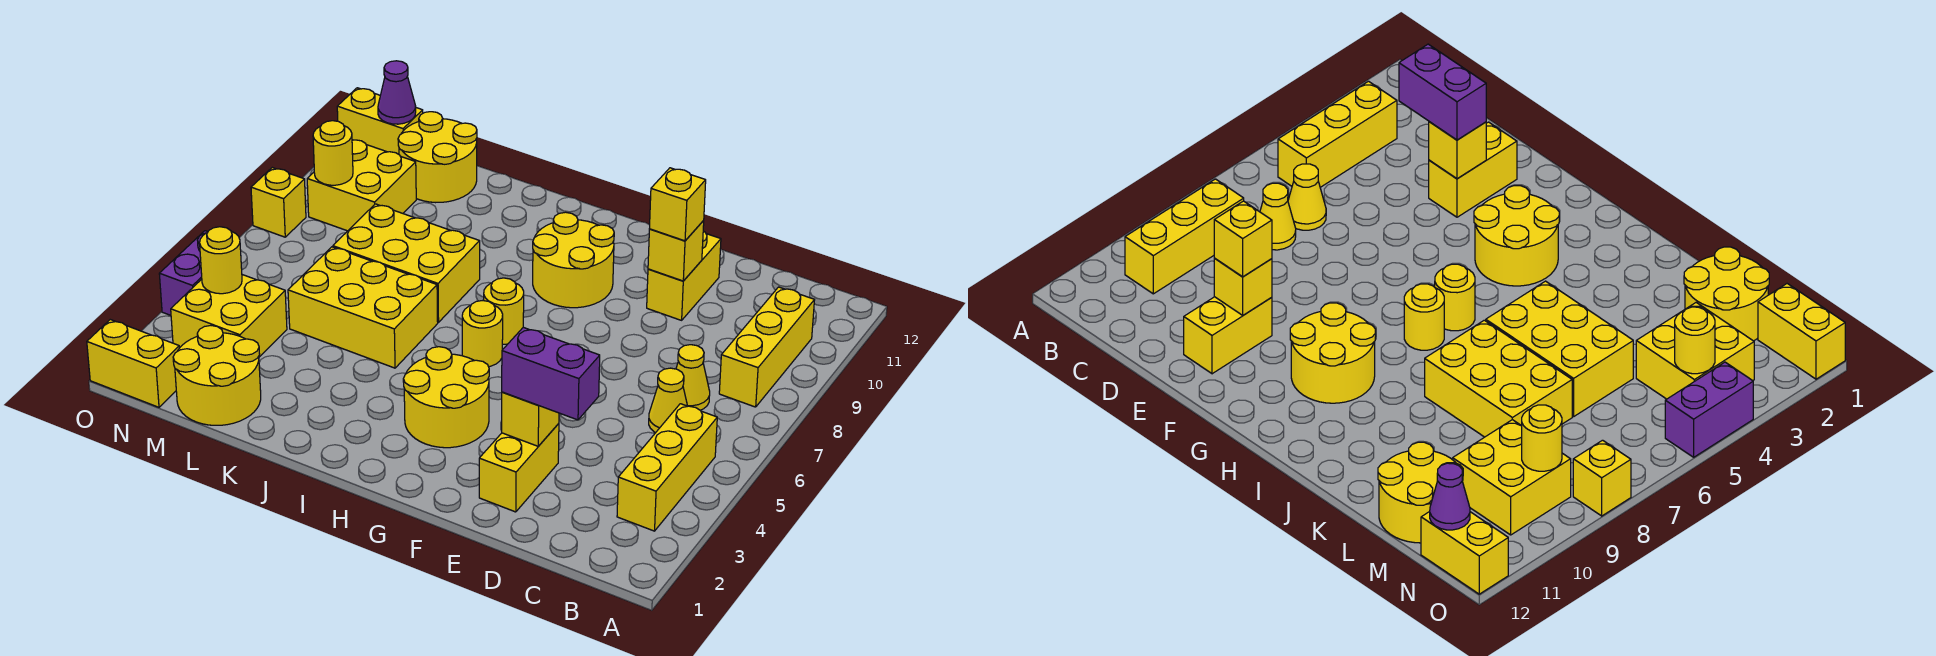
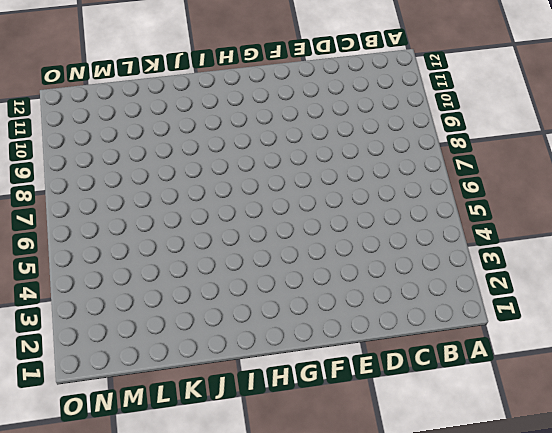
none -> yellow 1x3 brick [617,404,717,531]
none -> yellow 1x3 brick [719,287,814,407]
none -> yellow 1x1 cone [649,368,687,433]

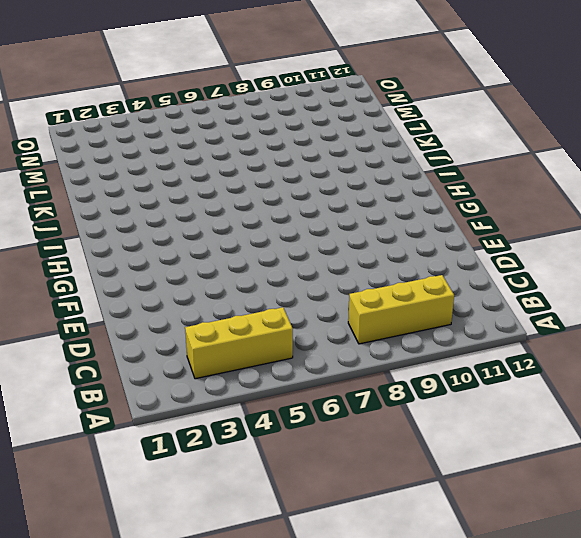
none -> yellow 1x1 cone [649,368,687,433]
none -> yellow 1x1 cone [676,345,710,410]
none -> yellow 1x2 brick [479,424,559,512]

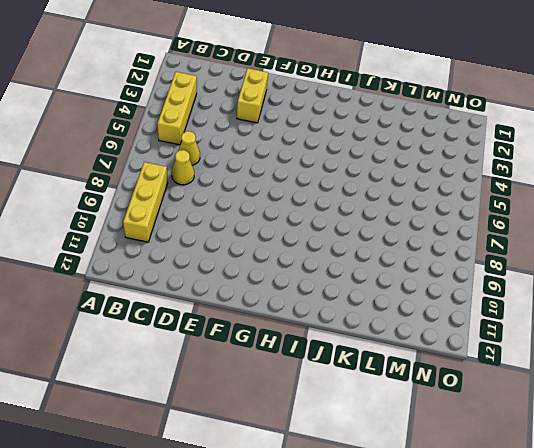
none -> yellow 1x2 brick [647,231,721,320]
none -> yellow 2x2 round brick [403,347,489,448]
none -> yellow 2x2 round brick [533,212,614,308]

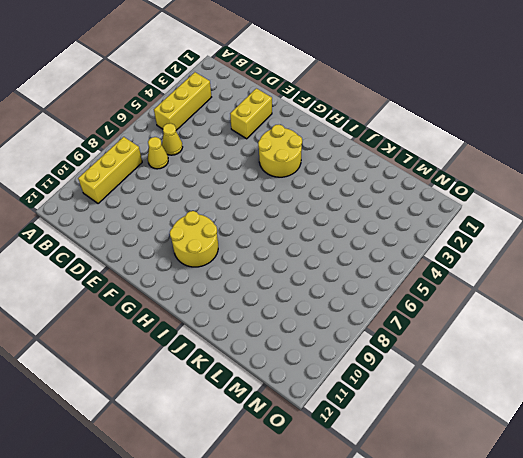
none -> yellow 1x2 brick [647,231,721,320]
none -> yellow 1x1 round brick [462,301,503,367]
none -> yellow 1x1 round brick [484,278,524,344]

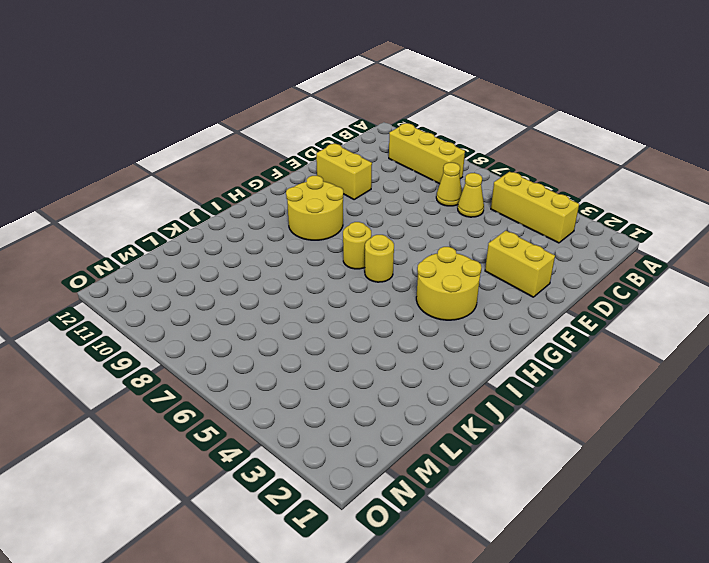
none -> yellow 2x3 brick [288,247,438,368]
none -> yellow 2x3 brick [333,204,480,323]
none -> yellow 2x2 round brick [173,326,261,425]

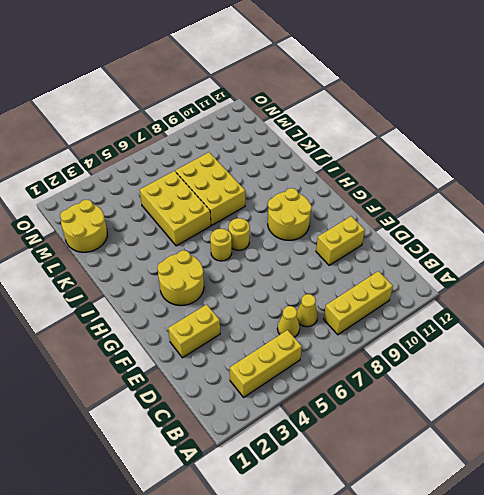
none -> yellow 2x2 round brick [398,112,477,203]
none -> yellow 2x2 brick [171,275,287,357]
none -> yellow 2x2 brick [307,140,416,231]

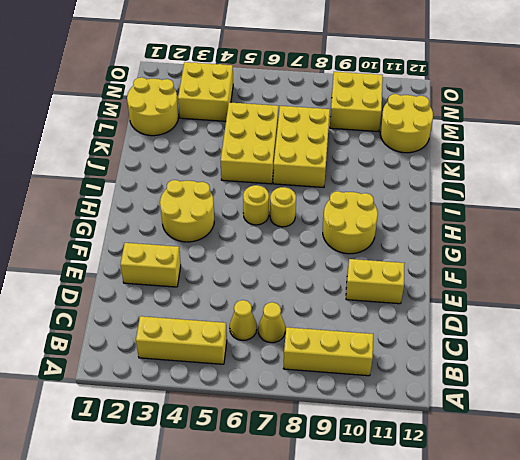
none -> yellow 1x2 brick [87,320,179,407]
none -> yellow 1x2 brick [337,88,423,154]
none -> purple 1x2 brick [159,231,208,315]

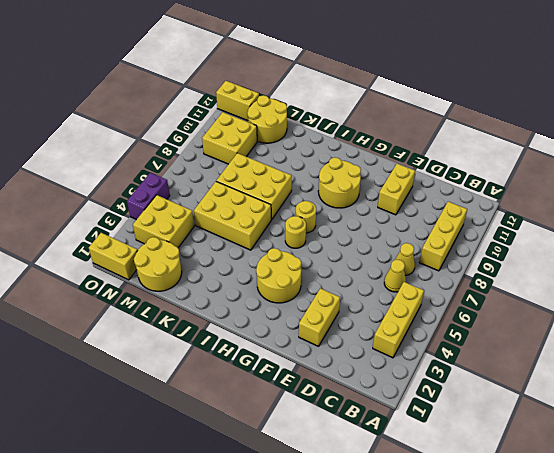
none -> yellow 1x1 brick [251,168,306,237]
none -> yellow 1x1 brick [502,392,559,446]
none -> yellow 1x1 brick [648,221,704,281]

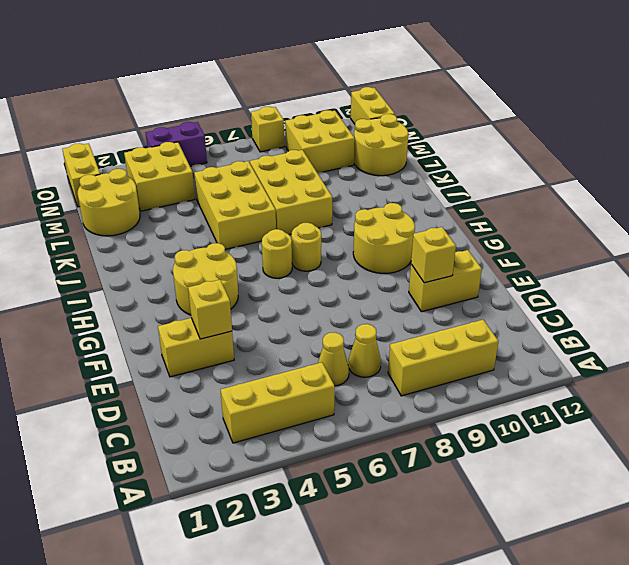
none -> yellow 1x1 round brick [200,227,242,294]
none -> yellow 1x1 round brick [313,121,353,185]
none -> purple 1x1 cone [378,61,416,124]

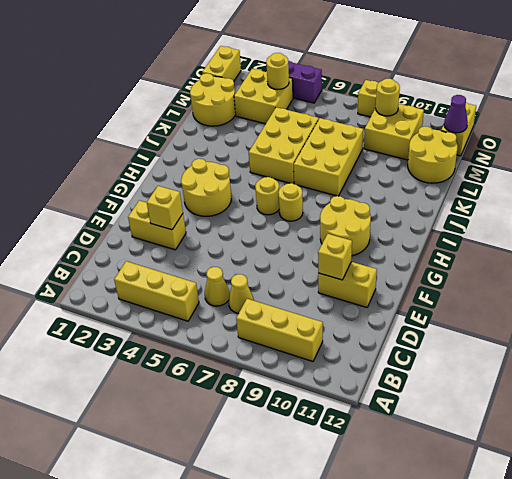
none -> purple 1x2 brick [502,327,600,420]
none -> yellow 1x1 brick [650,168,706,241]

